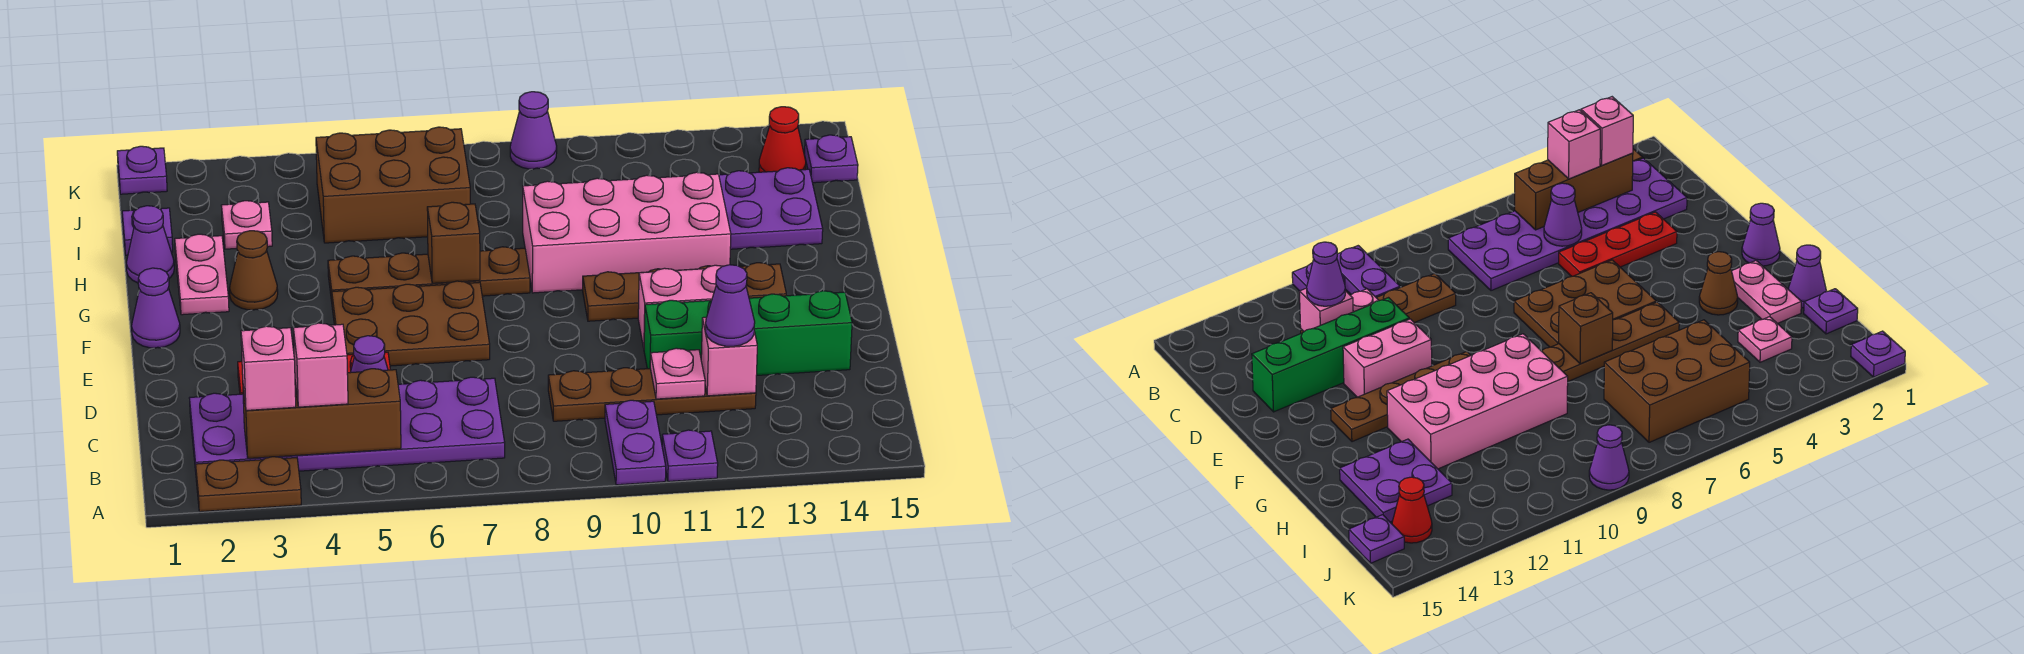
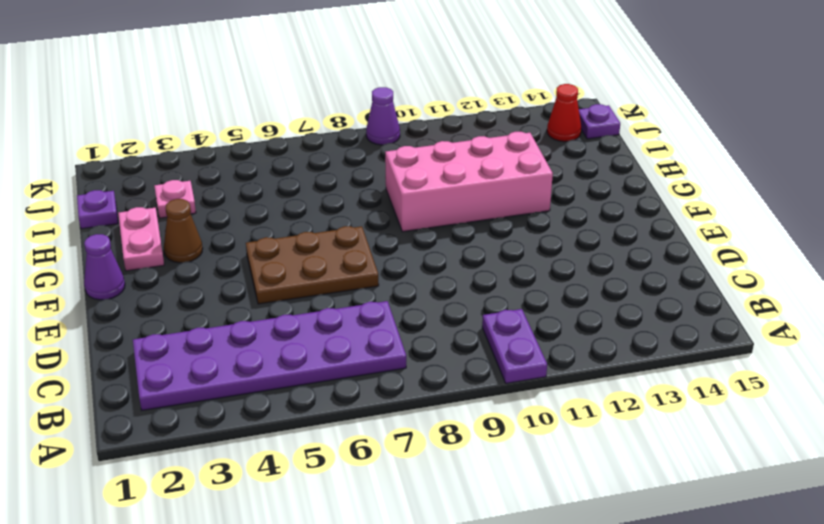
none -> brown 1x2 plate [196,457,301,512]
none -> purple 1x1 plate [662,430,718,481]
none -> brown 1x4 plate [548,368,756,421]
none -> red 1x3 plate [1559,212,1677,276]

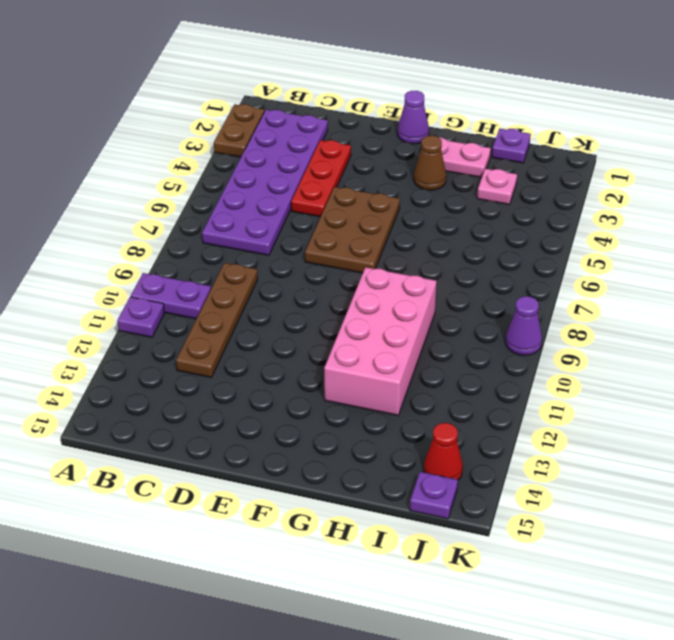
none -> green 1x4 brick [644,291,852,376]
none -> pink 1x2 brick [638,265,722,348]
none -> brown 1x4 plate [583,263,786,321]
none -> brown 1x4 plate [328,247,530,301]

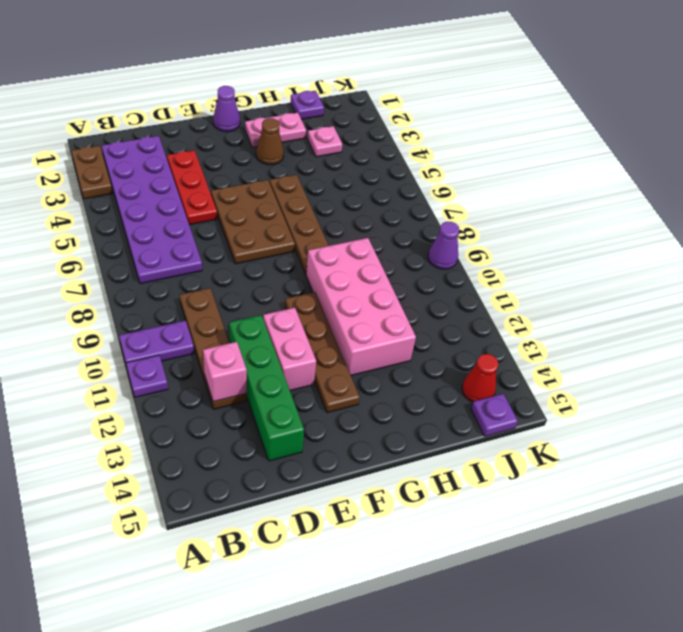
none -> purple 1x1 cone [126,206,174,283]
none -> purple 2x2 plate [719,168,823,249]
none -> brown 2x3 brick [316,127,470,243]
none -> purple 1x1 plate [117,146,167,194]

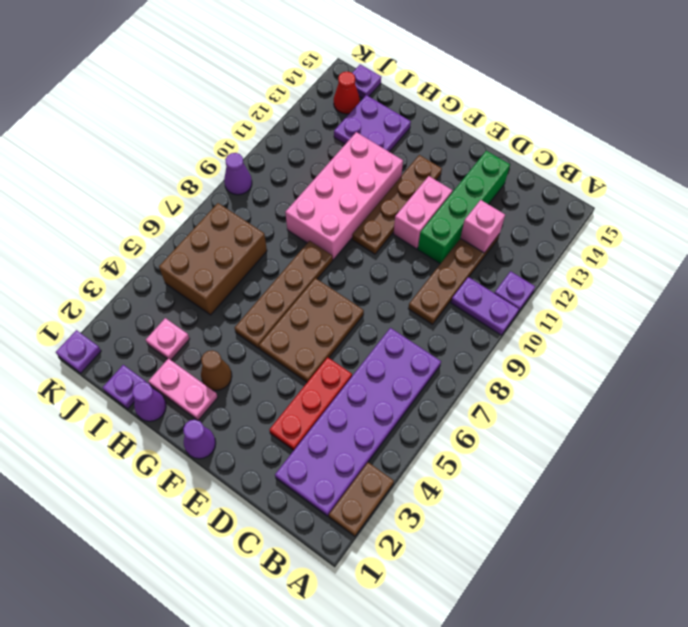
none -> brown 1x3 brick [243,369,401,458]
none -> purple 1x1 cone [350,336,388,373]
none -> pink 1x1 plate [650,348,705,399]
none -> brown 1x1 brick [427,202,480,283]

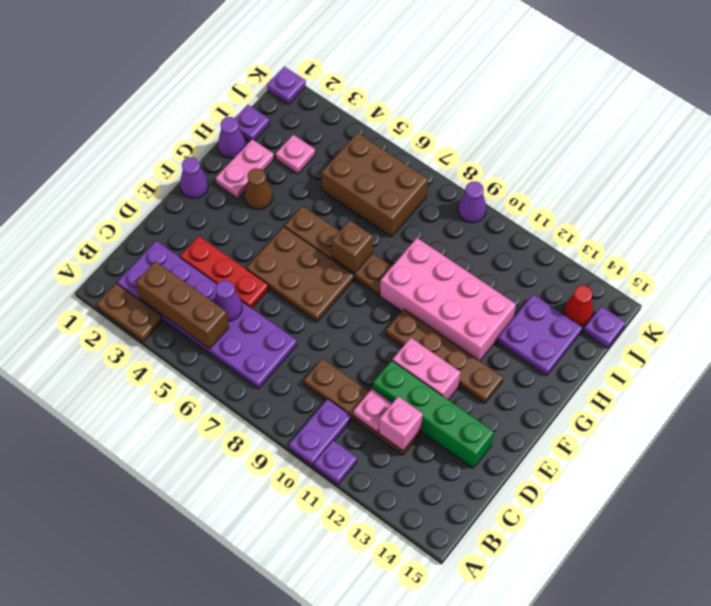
none -> pink 1x1 brick [241,326,296,410]
none -> pink 1x1 brick [293,323,348,407]
none -> purple 1x1 cone [705,265,755,346]

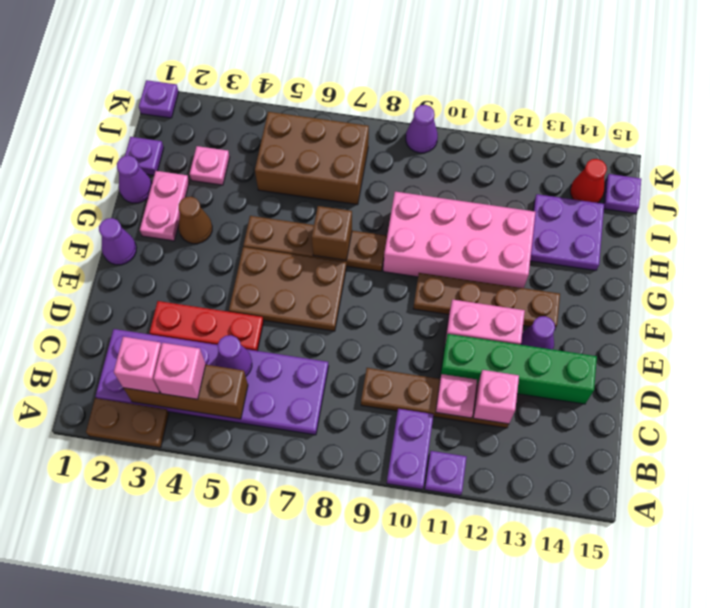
purple 1x1 cone [521,316,555,350] -> purple 1x1 cone moved to [705,265,755,346]

